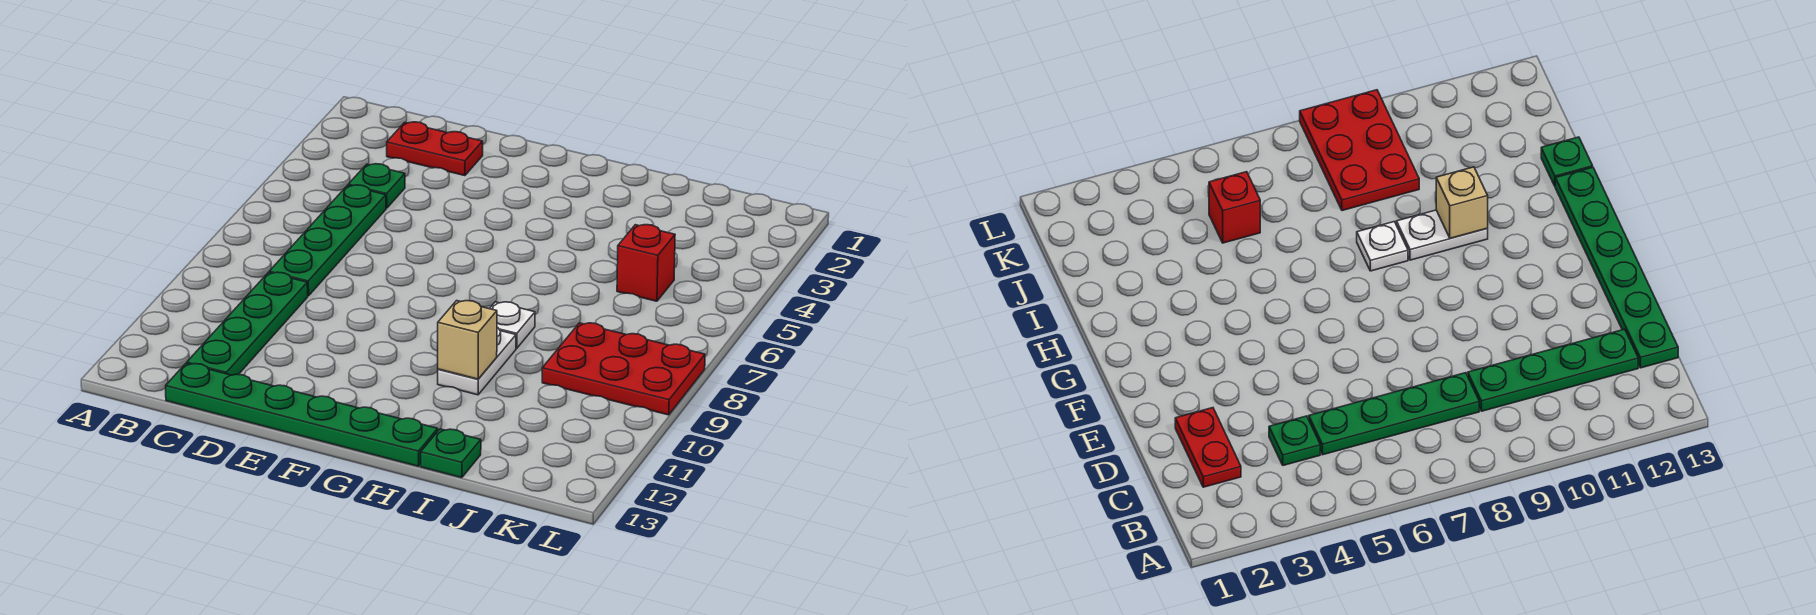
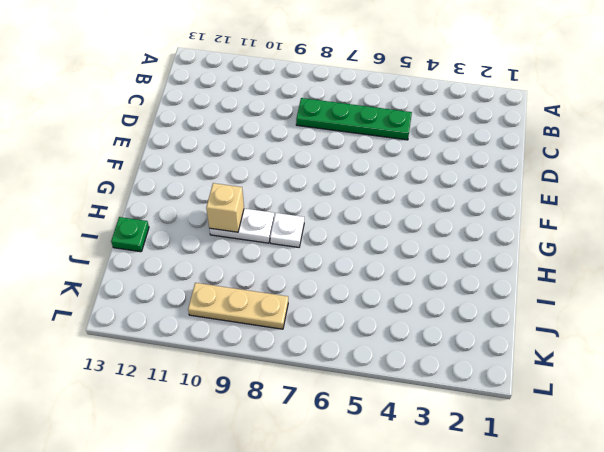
tan 1x3 plate [188,283,288,329] -> red 2x3 plate [542,323,705,415]
none -> red 1x2 plate [387,122,483,176]
none -> green 1x1 plate [348,164,405,208]

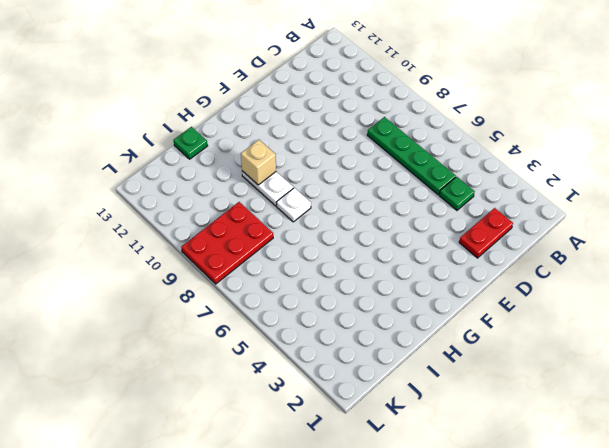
none -> green 1x4 plate [187,272,308,375]
none -> green 1x6 plate [166,363,438,466]

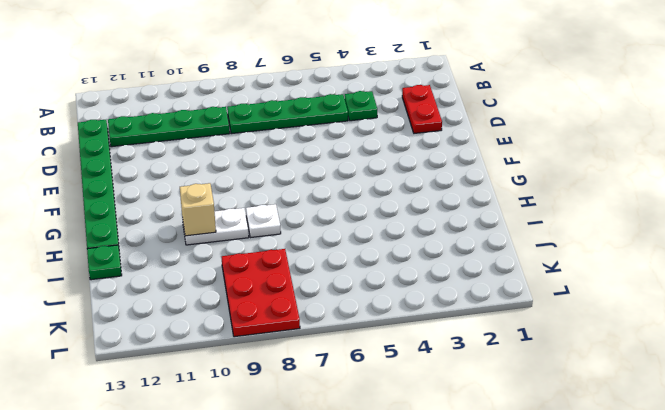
none -> red 1x1 brick [617,225,675,301]

